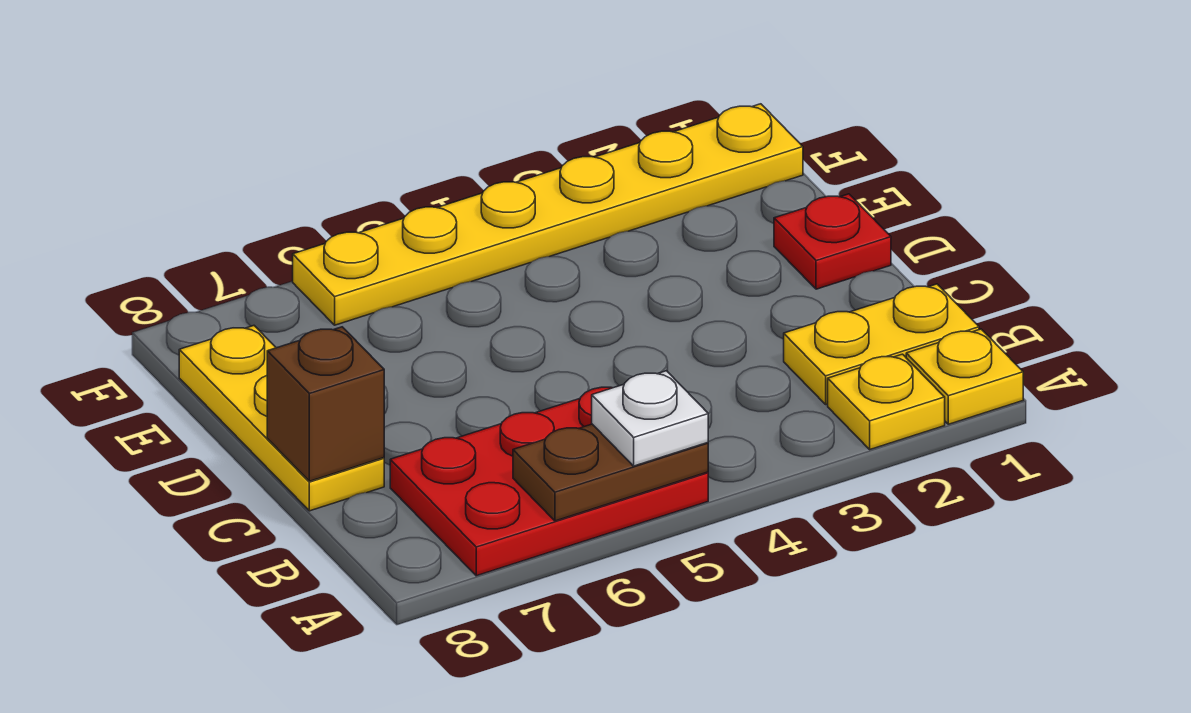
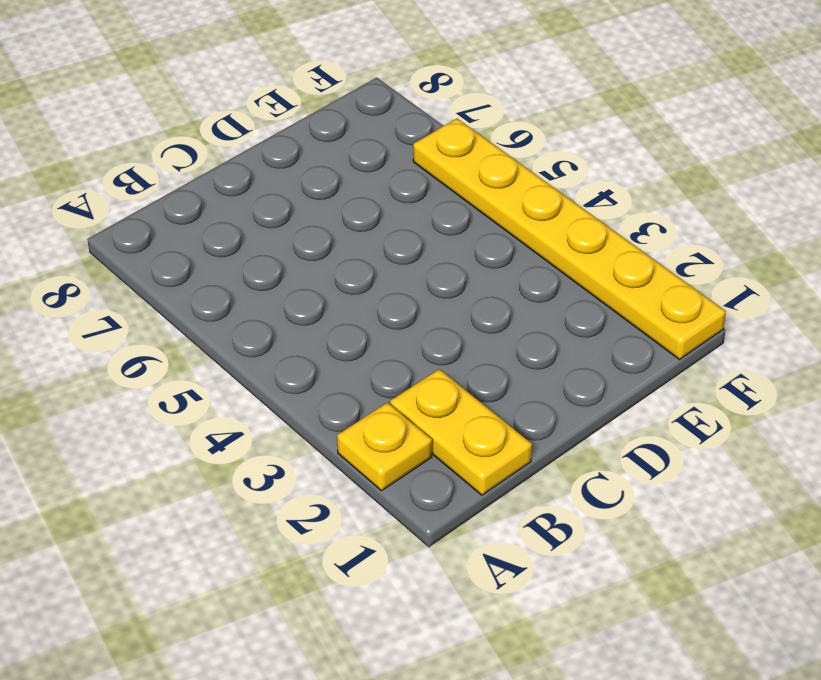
none -> yellow 1x1 plate [906,329,1023,424]
none -> red 2x3 plate [390,387,708,576]

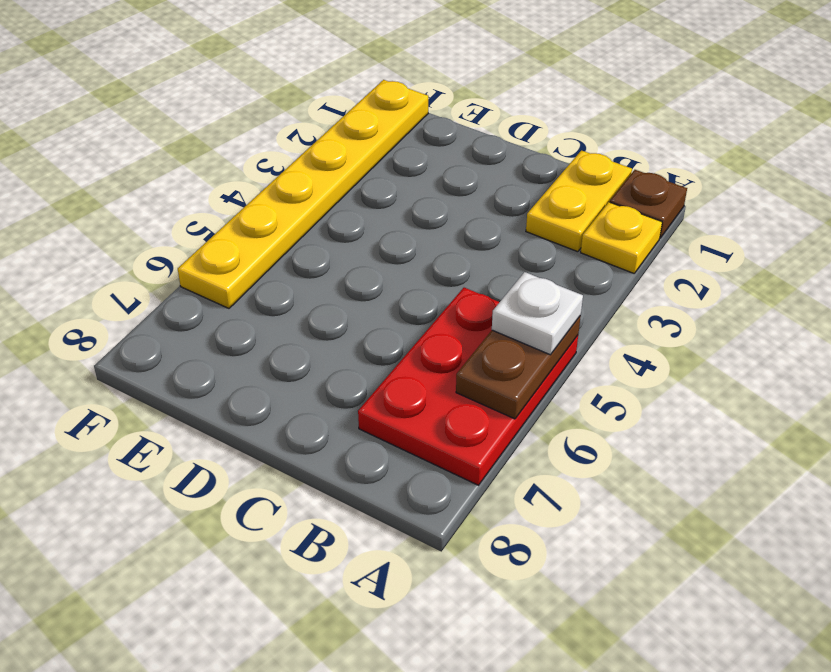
brown 1x1 plate [610,170,687,238] -> yellow 1x1 plate [906,329,1023,424]
none -> yellow 1x3 plate [179,326,384,511]
none -> red 1x1 plate [774,194,891,289]

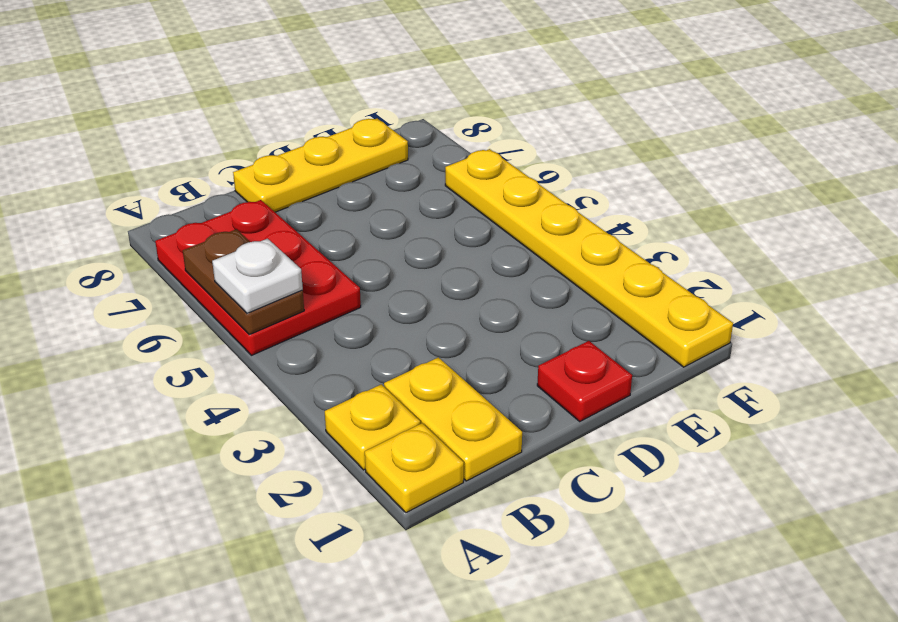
none -> brown 1x1 brick [267,327,384,481]

